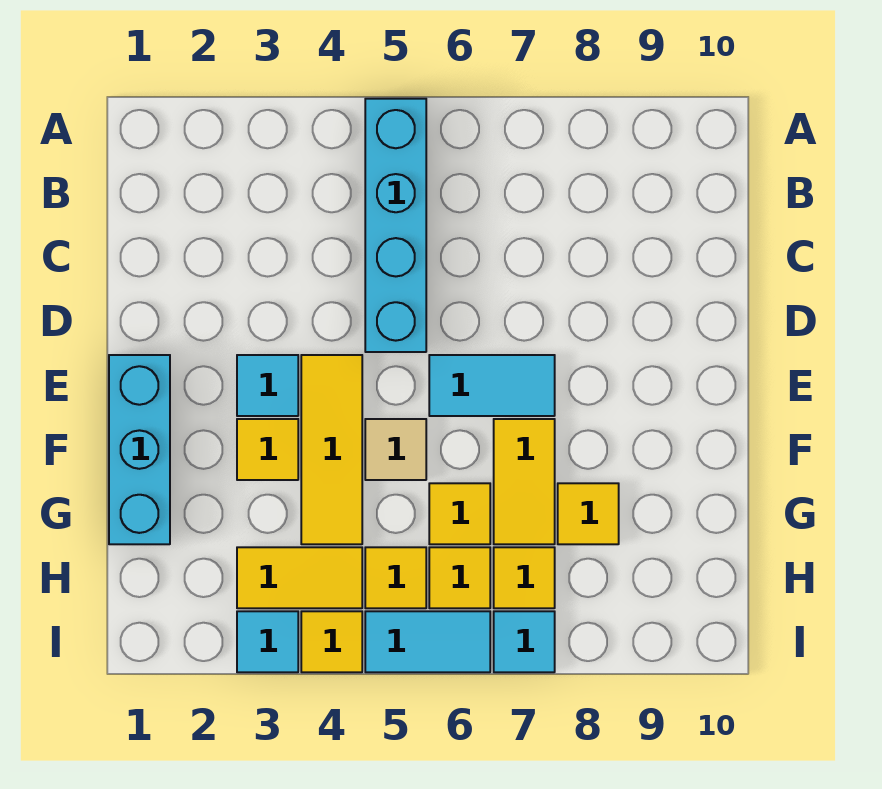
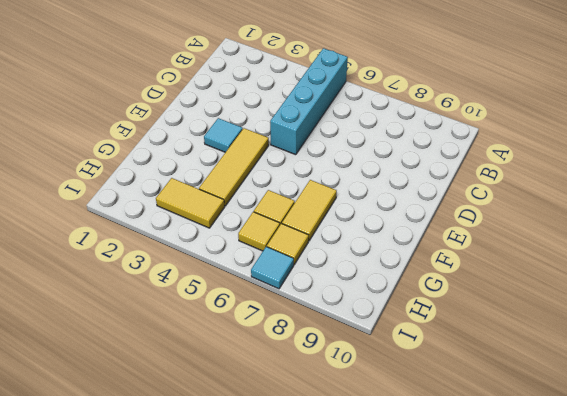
none -> cyan 1x3 brick [109,355,170,544]
none -> cyan 1x2 tile [429,355,555,416]
none -> yellow 1x1 tile [237,419,298,480]

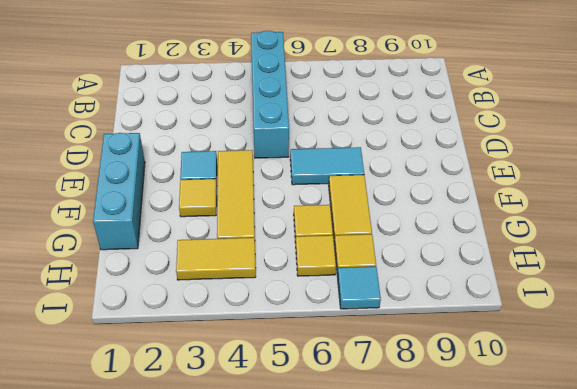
none -> tan 1x1 tile [365,419,426,480]
none -> yellow 1x1 tile [558,483,619,544]
none -> yellow 1x1 tile [365,547,426,608]

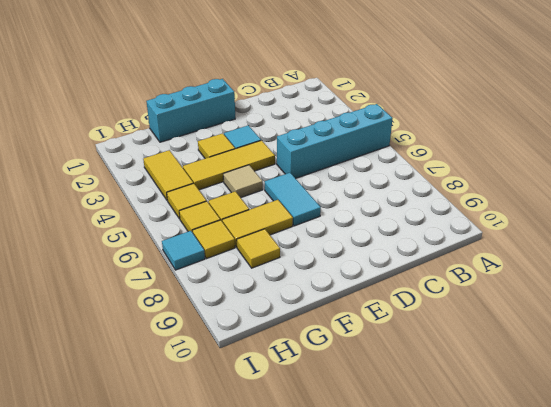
none -> cyan 1x1 tile [237,611,298,672]
none -> yellow 1x1 tile [301,611,362,672]
none -> cyan 1x2 tile [365,611,490,672]

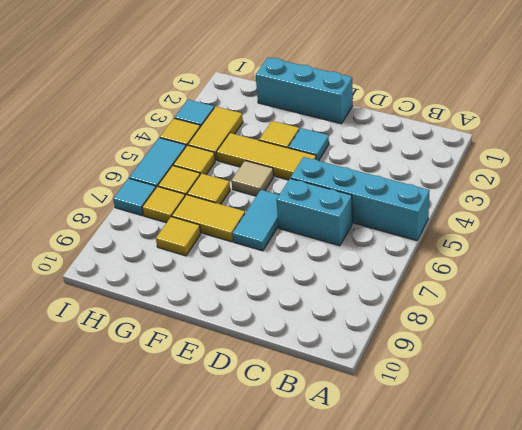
cyan 1x2 brick [276,178,352,246] -> none

